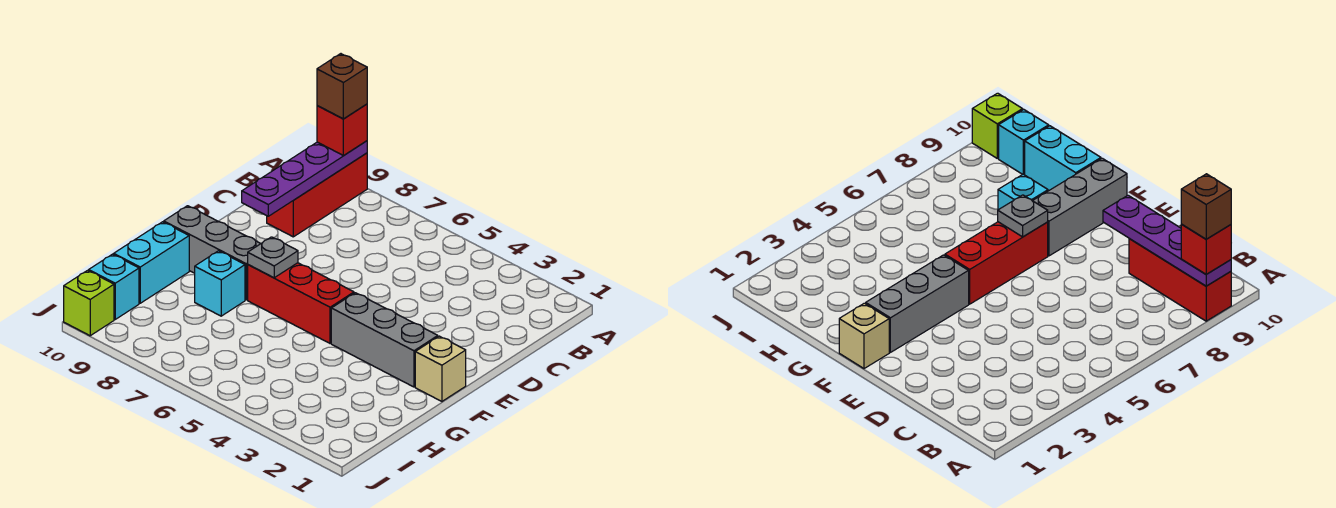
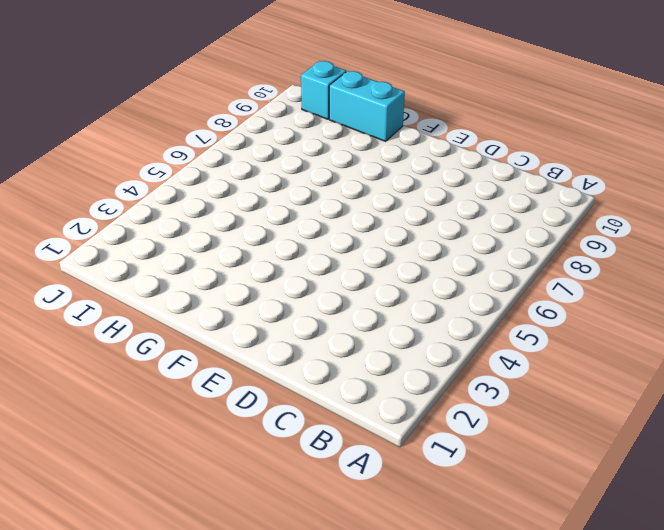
none -> red 1x3 brick [267,153,367,237]
none -> tan 1x1 brick [415,336,466,401]
none -> grey 1x3 brick [331,293,438,387]

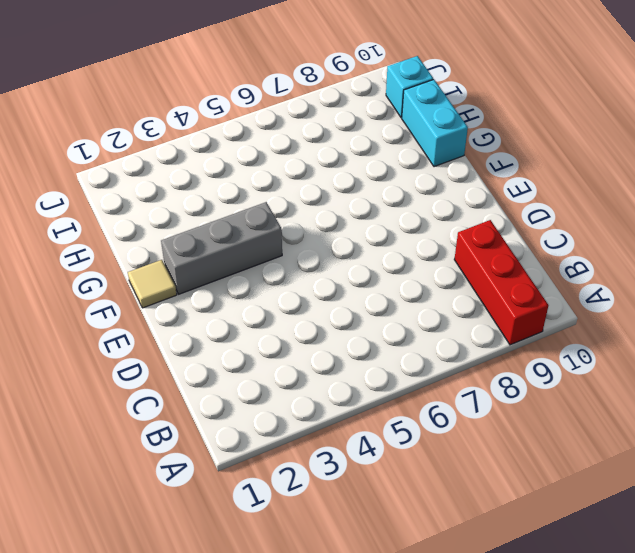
tan 1x1 tile [128,260,177,308] -> tan 1x1 brick [415,336,466,401]
none -> red 1x3 brick [248,263,354,343]
none -> grey 1x3 brick [164,206,261,300]
none -> cyan 1x1 brick [195,251,245,316]

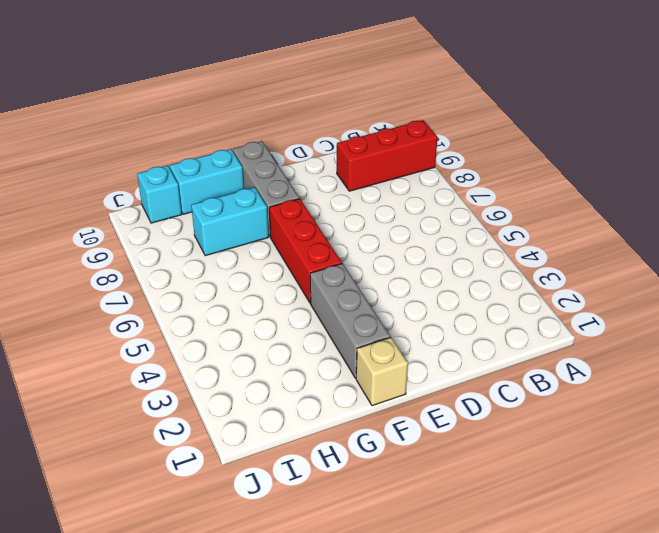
cyan 1x2 brick [191,187,268,256] -> cyan 1x1 brick [195,251,245,316]
none -> lime 1x1 brick [64,271,114,336]
none -> purple 1x4 plate [242,141,367,216]
none -> grey 1x1 plate [248,237,298,278]

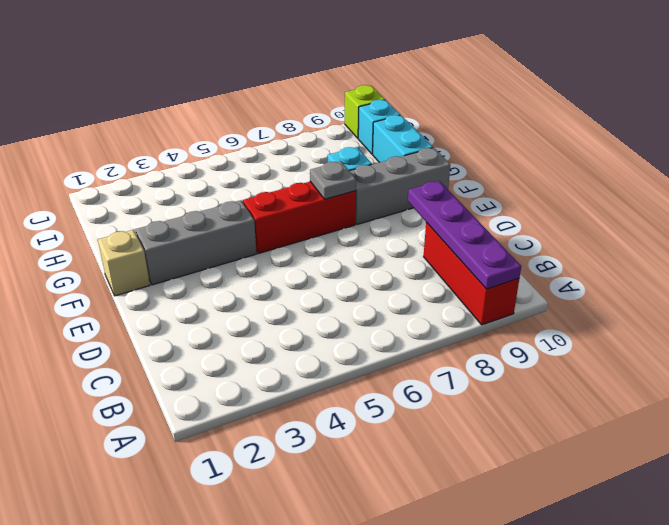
none -> red 1x1 brick [317,104,367,155]
none -> brown 1x1 brick [317,54,367,119]

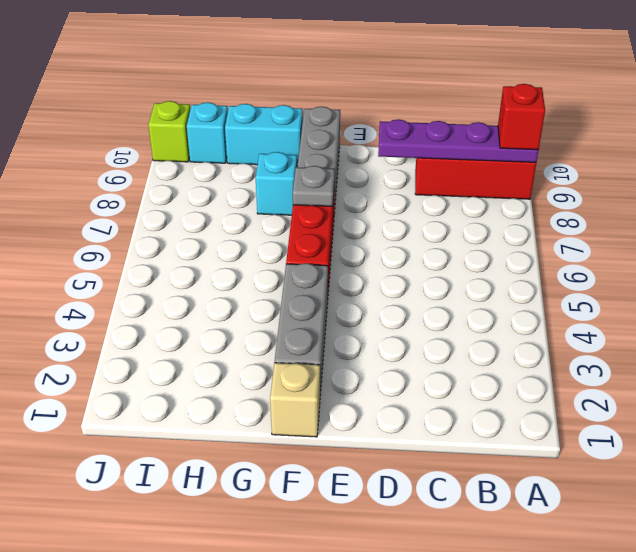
none -> brown 1x1 brick [317,54,367,119]

